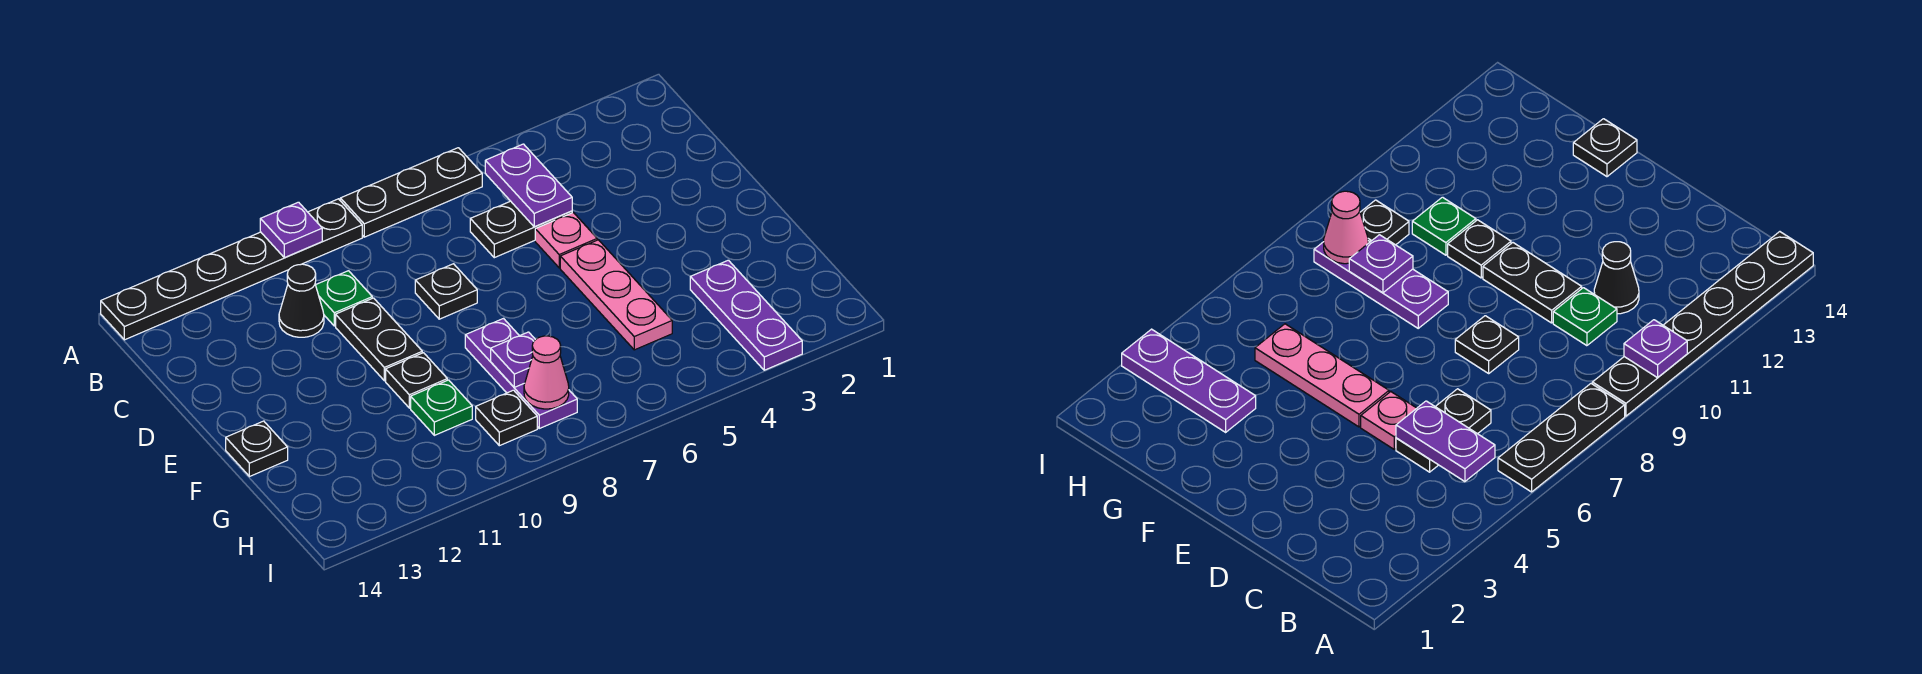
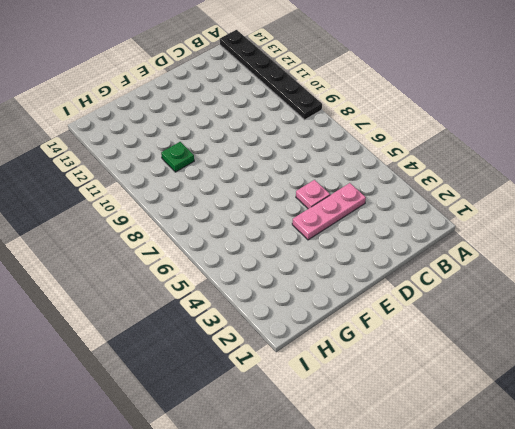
pink 1x3 plate [292,183,366,240] -> pink 1x3 plate moved to [560,240,672,350]
none -> black 1x3 plate [340,148,482,237]
none -> black 1x2 plate [470,201,572,258]
none -> green 1x1 plate [316,271,372,326]

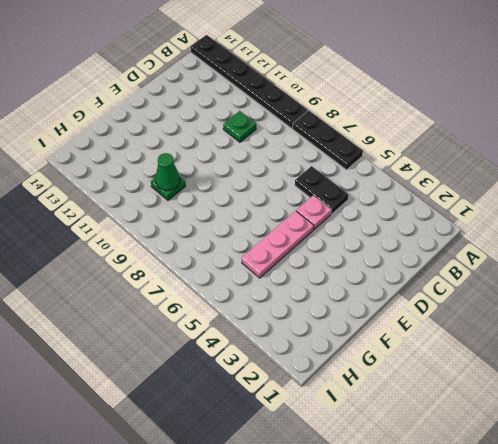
green 1x1 cone [155,153,180,191] -> none
none -> black 1x1 cone [279,264,324,337]
none -> black 1x1 plate [415,264,477,319]
none -> black 1x2 plate [336,298,422,381]

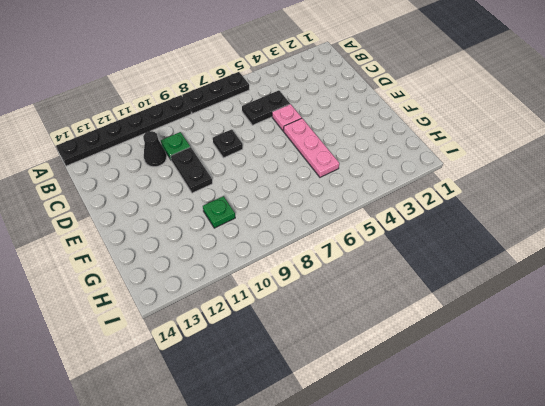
none -> purple 1x3 plate [465,319,577,428]
none -> black 1x1 plate [386,353,447,408]
none -> black 1x1 plate [226,421,288,477]

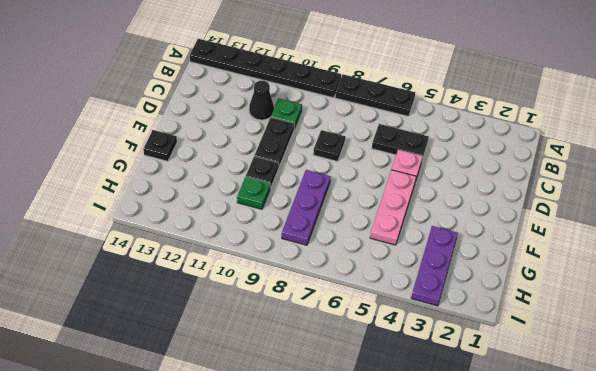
none -> black 1x1 plate [476,390,537,446]
none -> purple 1x1 plate [260,202,322,258]
none -> purple 1x2 plate [485,144,572,227]

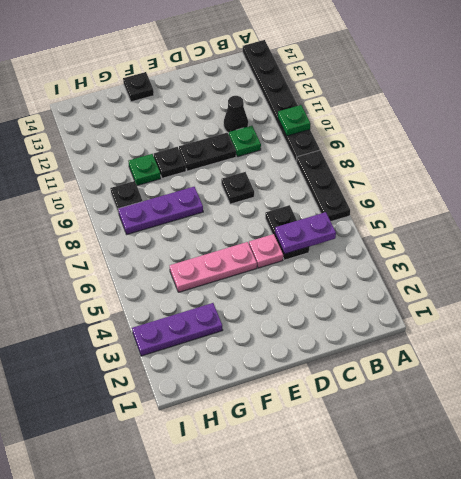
green 1x1 plate [278,105,310,136] -> purple 1x1 plate [260,202,322,258]
none -> purple 1x1 plate [491,332,535,387]
none -> pink 1x1 cone [524,336,569,409]

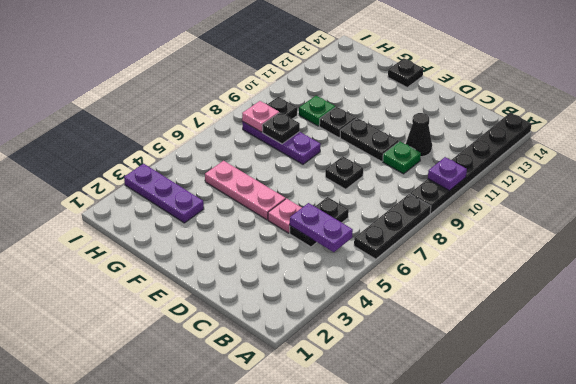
black 1x1 plate [262,112,300,144] -> purple 1x1 plate [491,332,535,387]
pink 1x1 plate [242,101,279,132] -> pink 1x1 cone [524,336,569,409]

